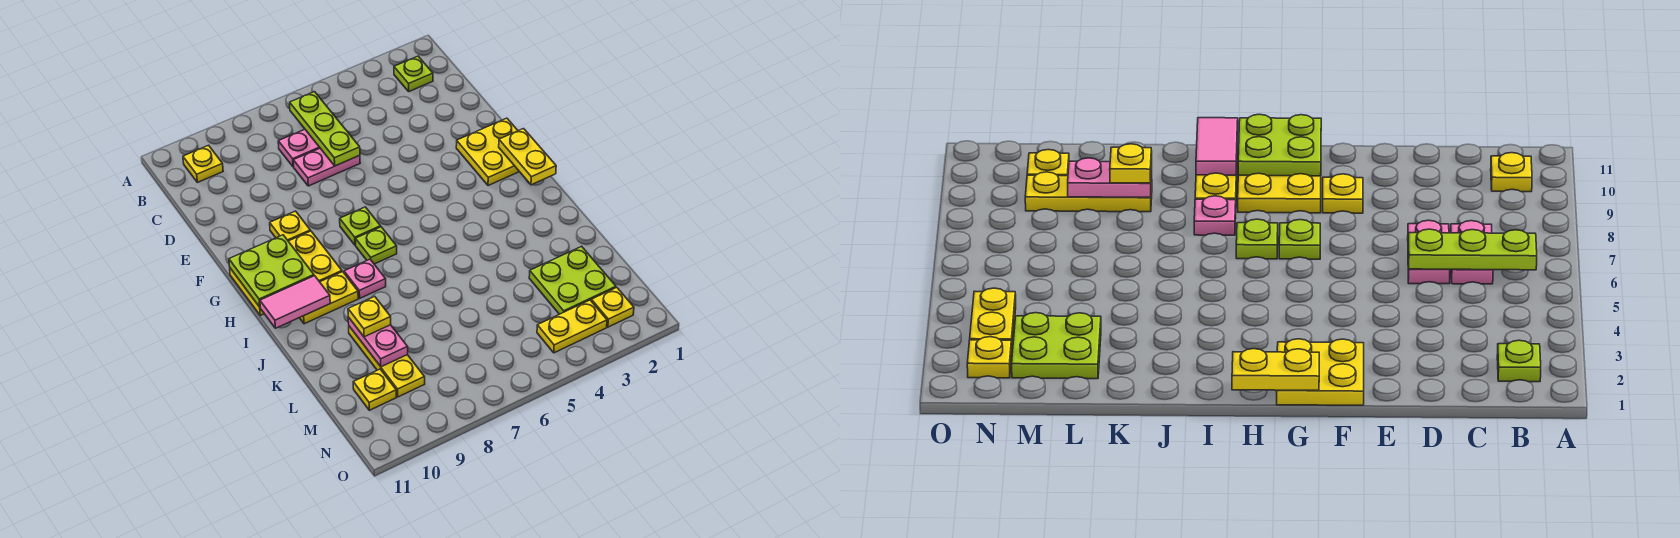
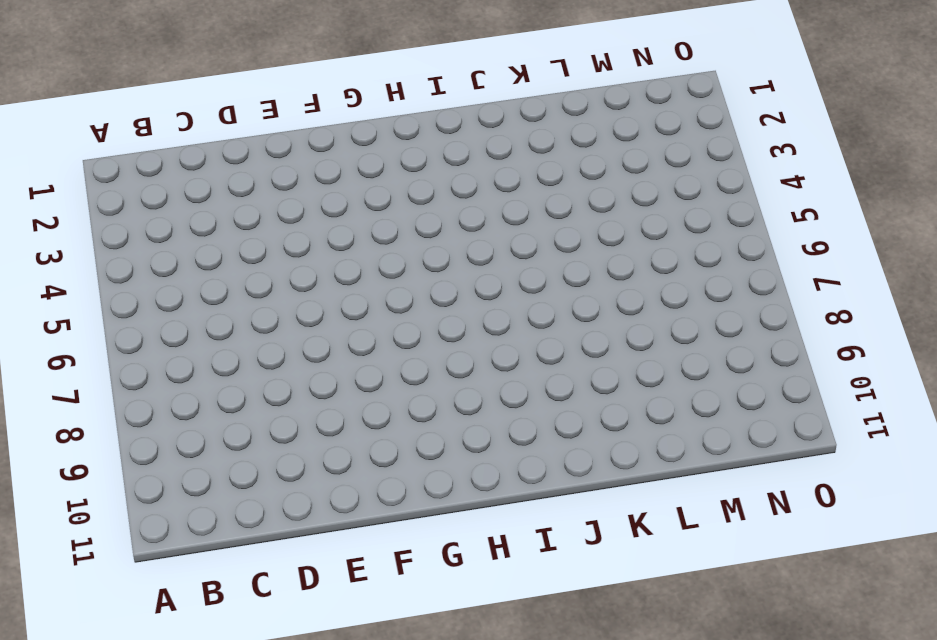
none -> lime 1x1 plate [394,56,433,91]
none -> yellow 1x1 plate [183,145,223,182]
none -> pink 1x2 plate [278,129,320,167]

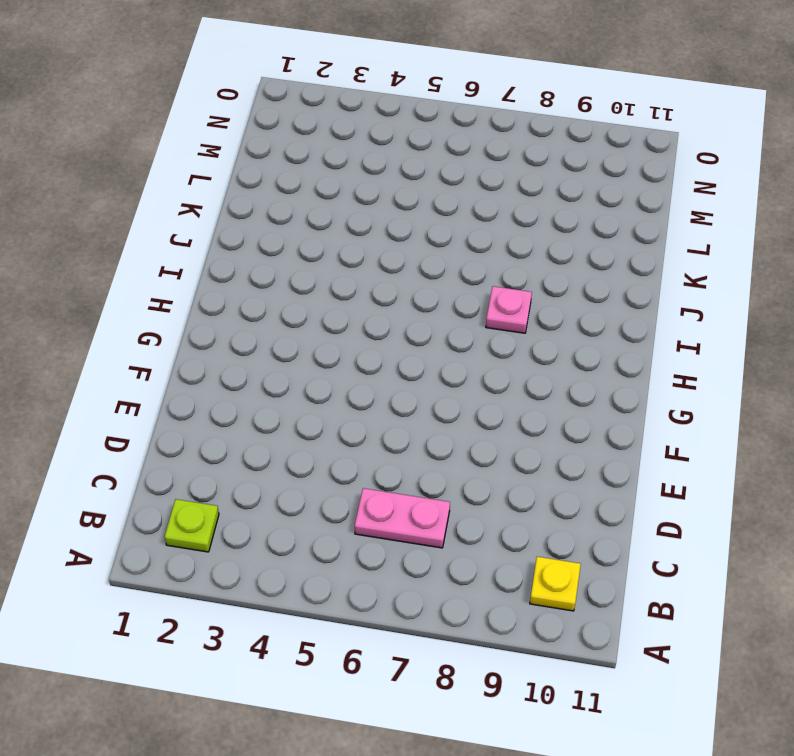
none -> pink 1x2 plate [293,148,360,186]
none -> yellow 2x2 plate [456,118,519,186]
none -> yellow 1x1 plate [270,211,310,241]

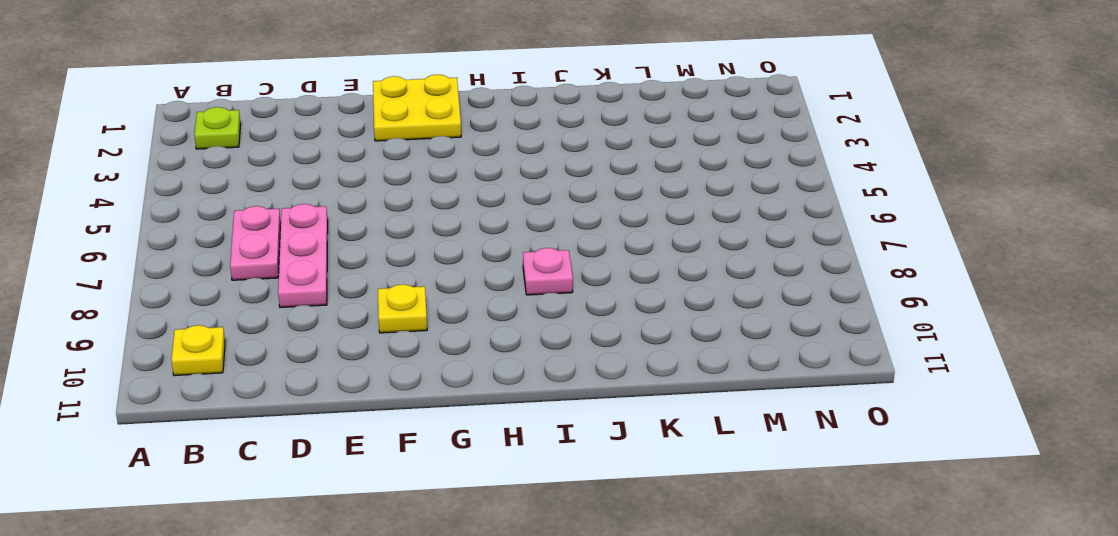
pink 1x3 plate [278,204,328,308] -> pink 1x2 plate [293,148,360,186]
none -> lime 1x1 plate [340,207,381,245]
none -> yellow 2x3 plate [230,231,342,315]
none -> lime 1x1 plate [356,227,397,264]

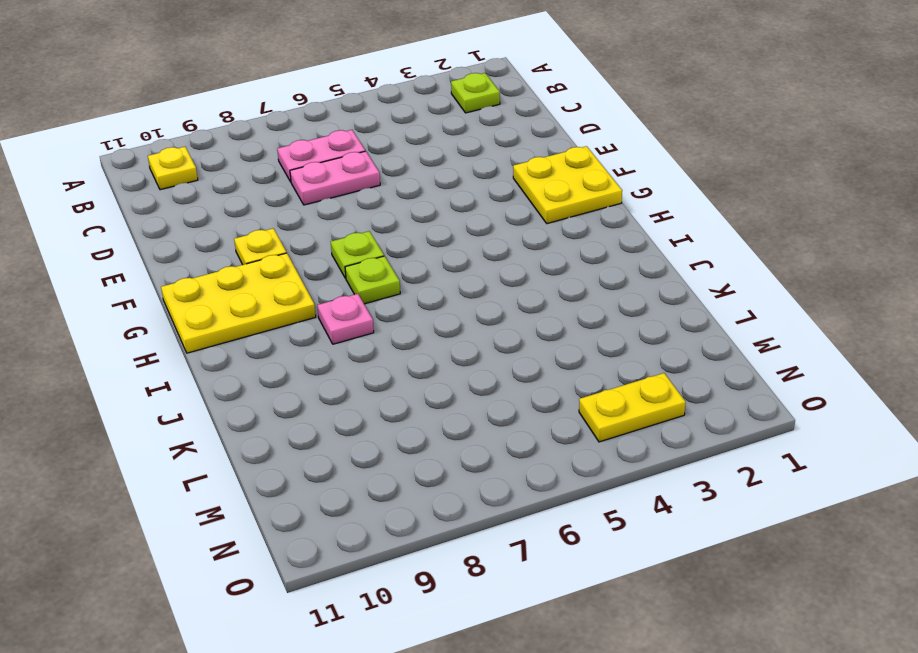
none -> yellow 1x2 plate [300,272,358,324]
none -> yellow 1x3 plate [349,326,425,397]
none -> lime 2x2 plate [529,246,616,314]

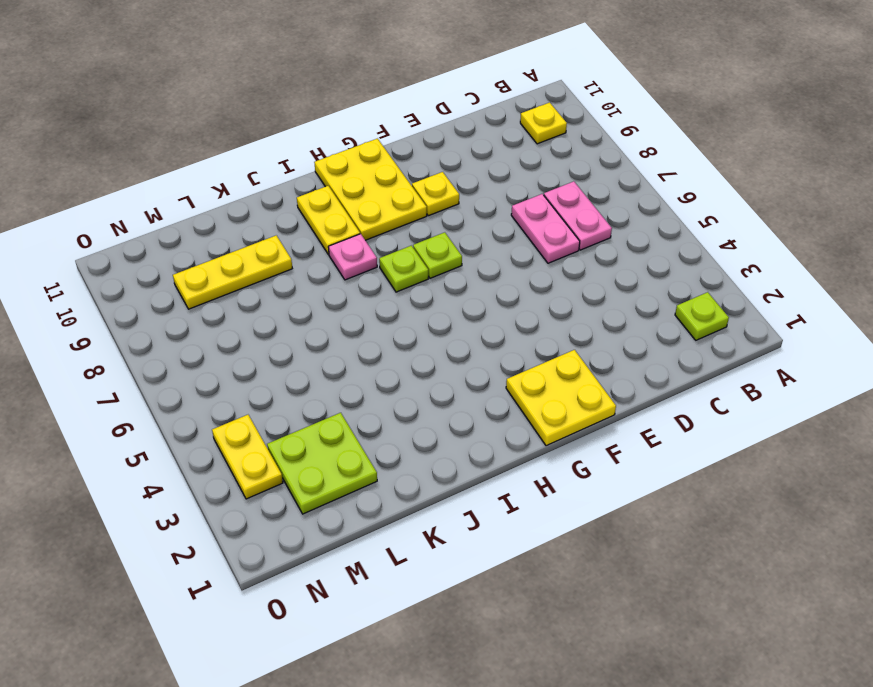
none -> yellow 1x1 plate [353,369,396,410]
none -> yellow 1x1 plate [591,288,634,327]
none -> lime 1x3 plate [290,92,360,166]

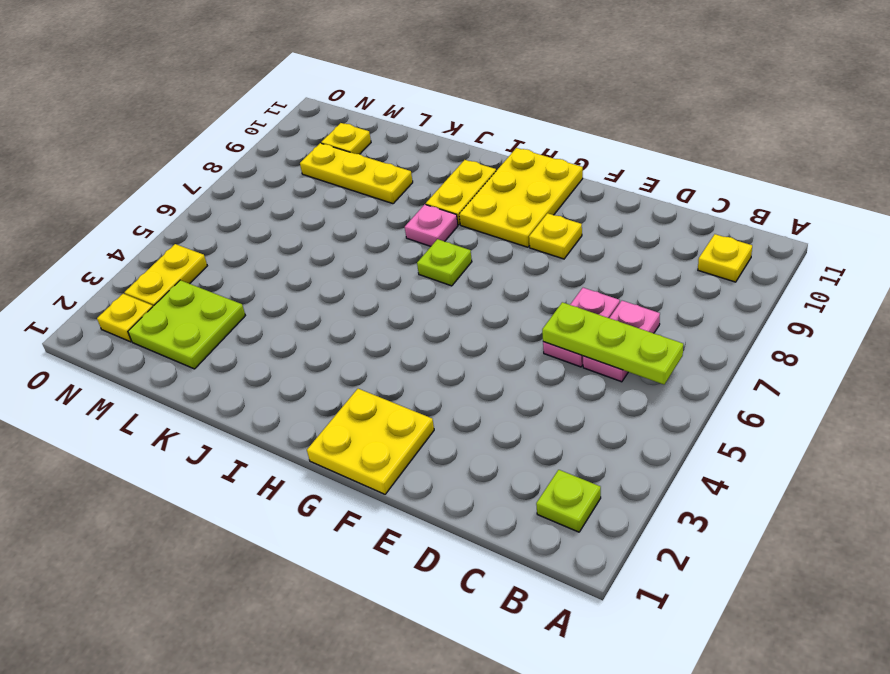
none -> lime 1x1 plate [340,207,381,245]
none -> yellow 1x2 plate [499,129,556,185]
none -> lime 2x2 plate [229,235,314,307]

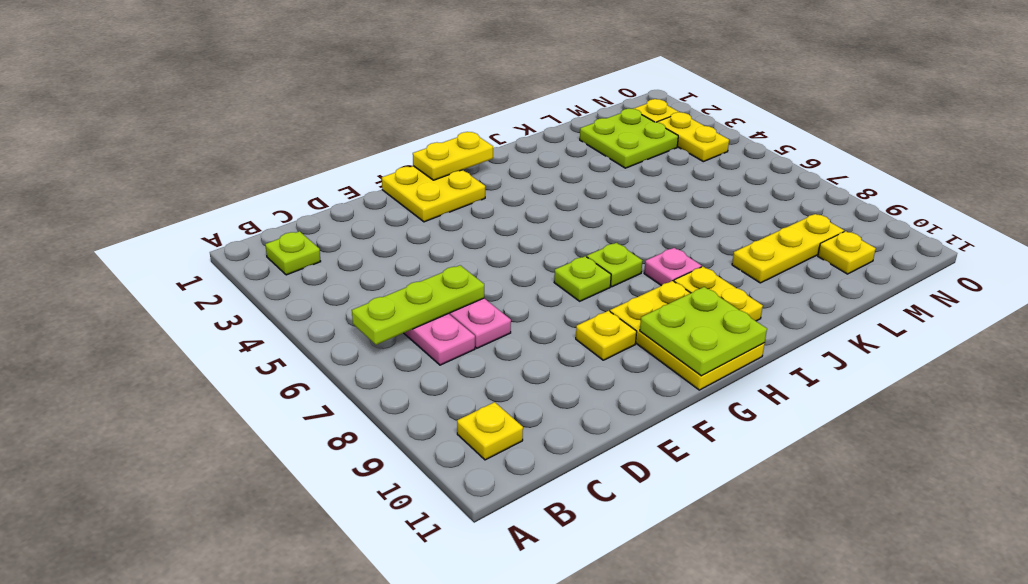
none -> pink 1x2 tile [260,276,330,328]
none -> pink 1x2 plate [348,317,408,367]
none -> yellow 1x1 plate [348,296,391,337]

